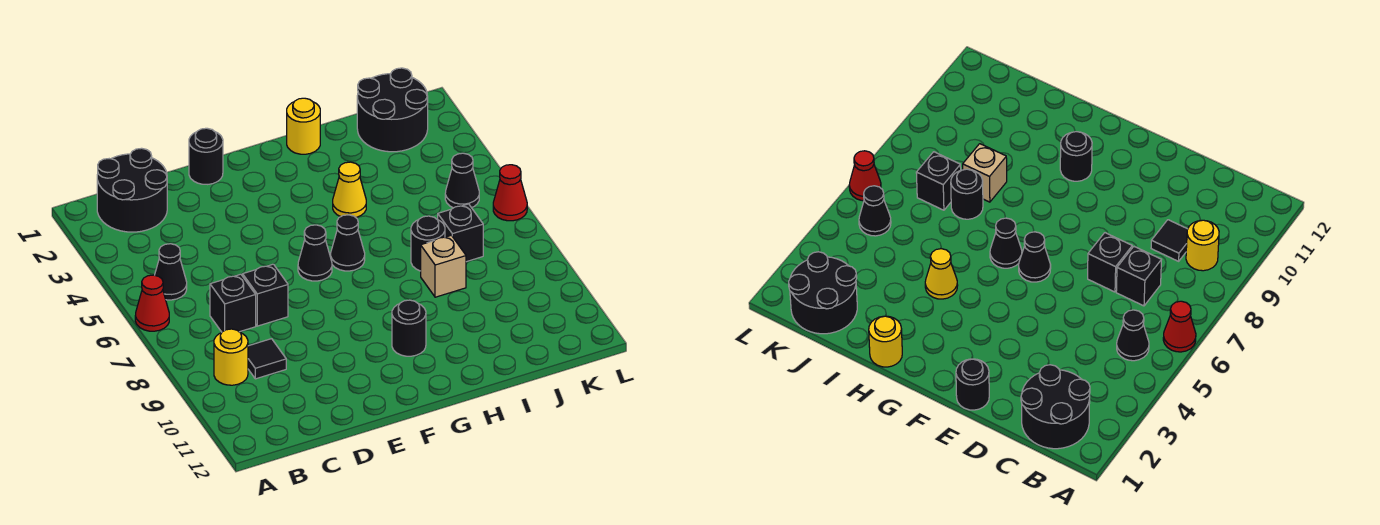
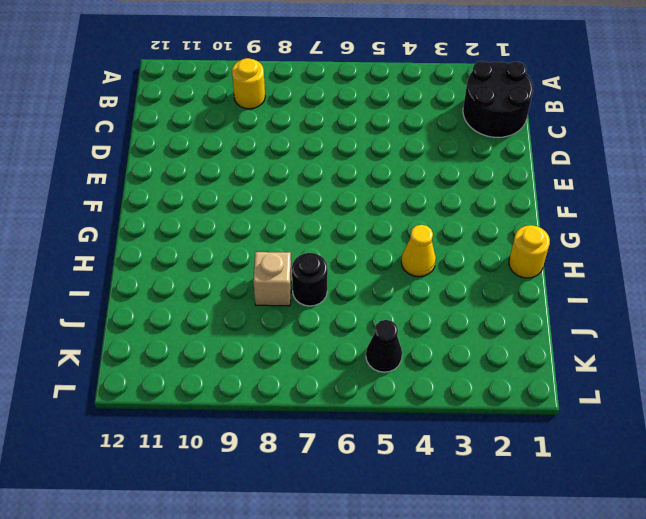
none -> red 1x1 cone [135,275,169,331]
none -> black 1x1 cone [155,244,187,300]
none -> black 1x1 brick [210,274,256,332]

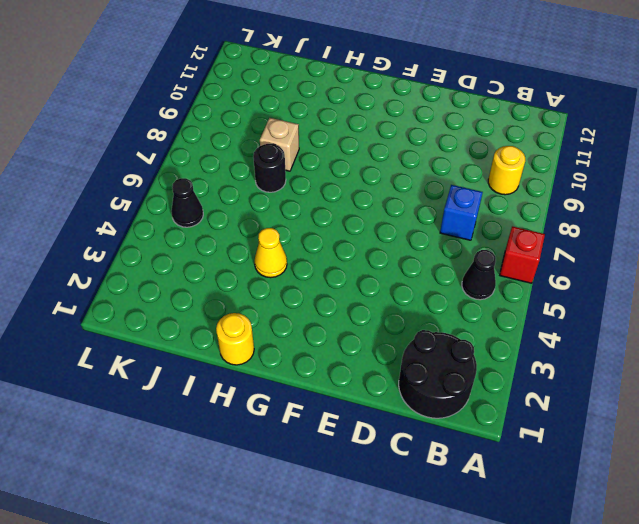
red 1x1 brick [500,226,545,283] -> red 1x1 cone [135,275,169,331]
blue 1x1 brick [440,185,483,240] -> black 1x1 brick [210,274,256,332]
none -> black 1x1 tile [248,339,286,379]
none -> black 1x1 brick [243,264,288,326]
none -> black 1x1 round brick [189,128,223,184]

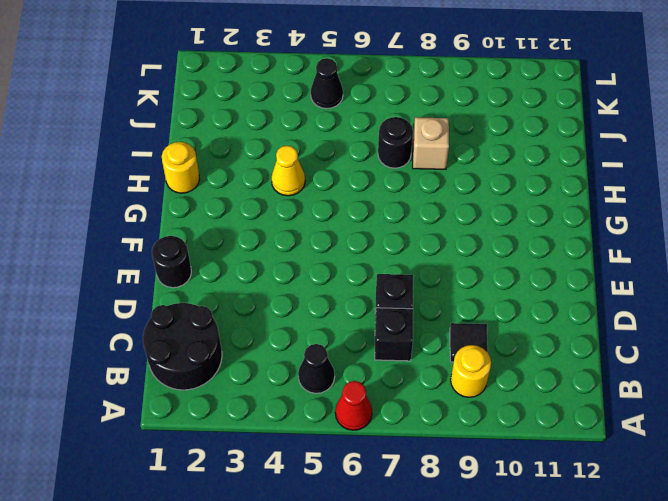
none -> black 1x1 cone [298,225,332,281]
none -> black 1x1 cone [331,215,365,271]
none -> black 1x1 round brick [392,300,426,356]

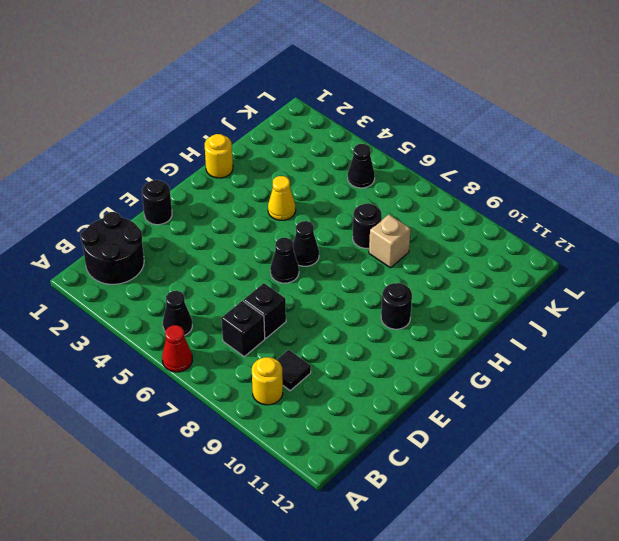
none -> black 2x2 round brick [357,68,428,152]
none -> black 1x1 brick [438,204,483,262]
none -> red 1x1 cone [493,165,527,221]

